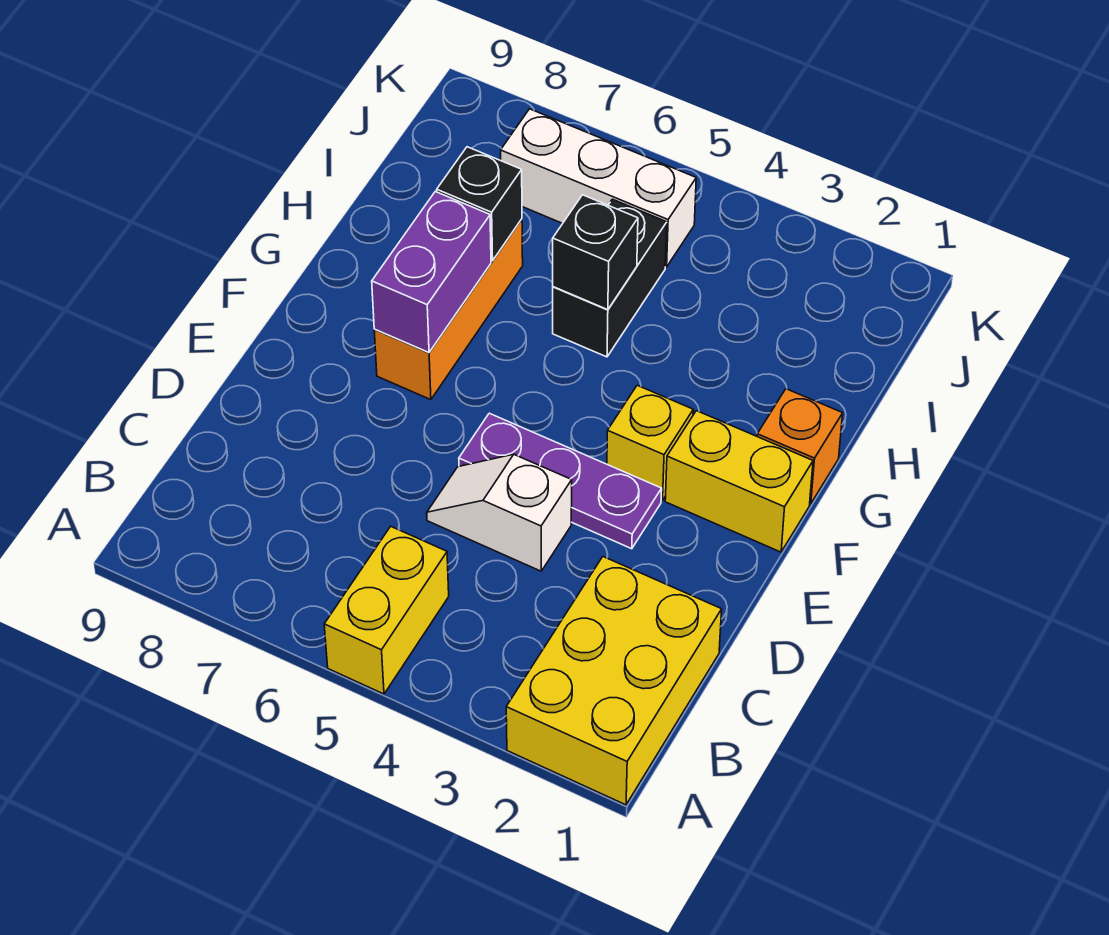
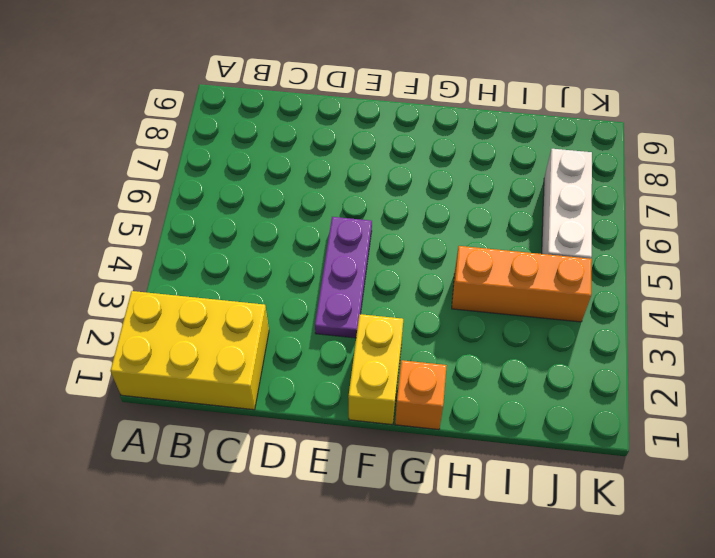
orange 1x3 brick [452,246,592,322] -> orange 1x3 brick moved to [374,219,523,400]
none -> yellow 1x2 brick [324,526,449,694]
none -> white 1x2 slope [427,454,572,571]
none -> yellow 1x1 brick [607,385,693,501]

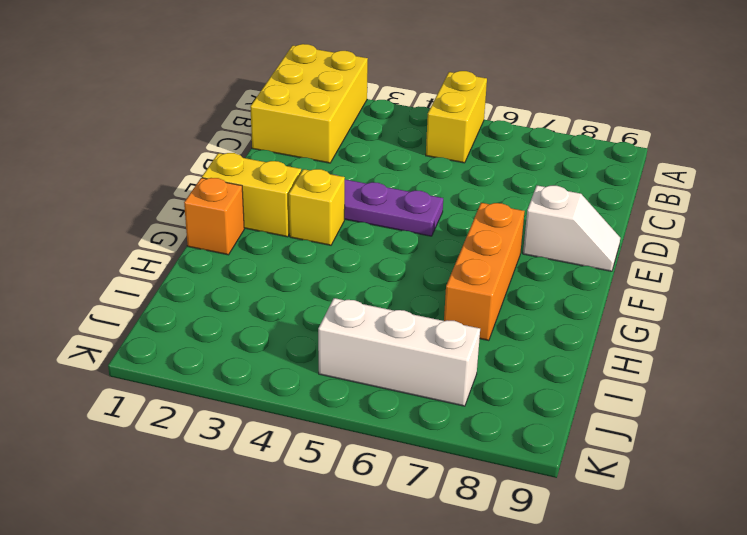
white 1x2 slope [523,185,620,271] -> white 1x2 slope moved to [427,454,572,571]
none -> black 1x2 brick [553,199,667,357]
none -> purple 1x2 brick [372,192,491,352]
none -> black 1x1 brick [553,195,638,310]

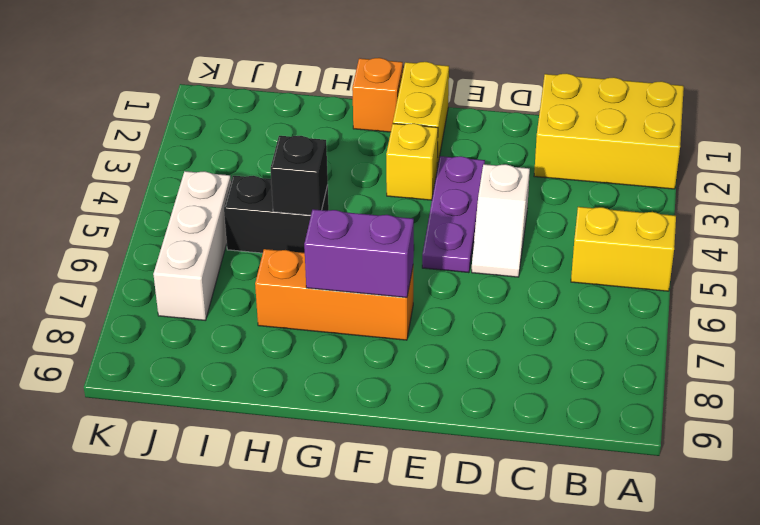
none -> black 1x1 brick [437,147,522,261]

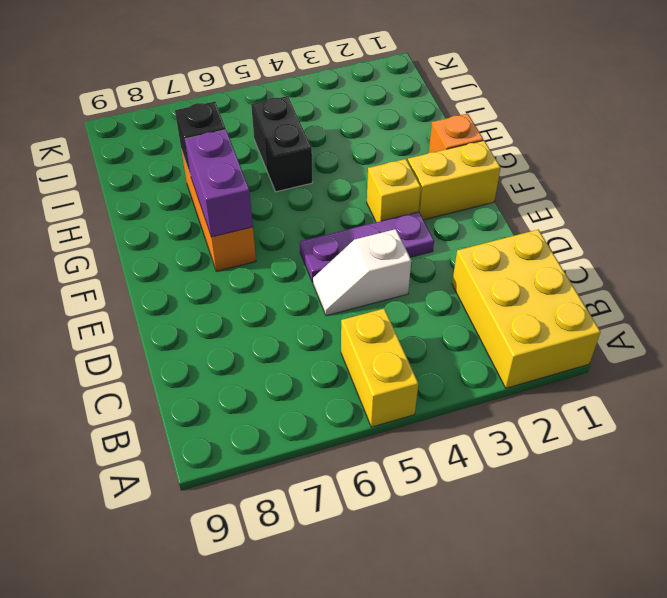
none -> white 1x3 brick [501,109,696,267]
none -> black 1x1 brick [553,195,638,310]

